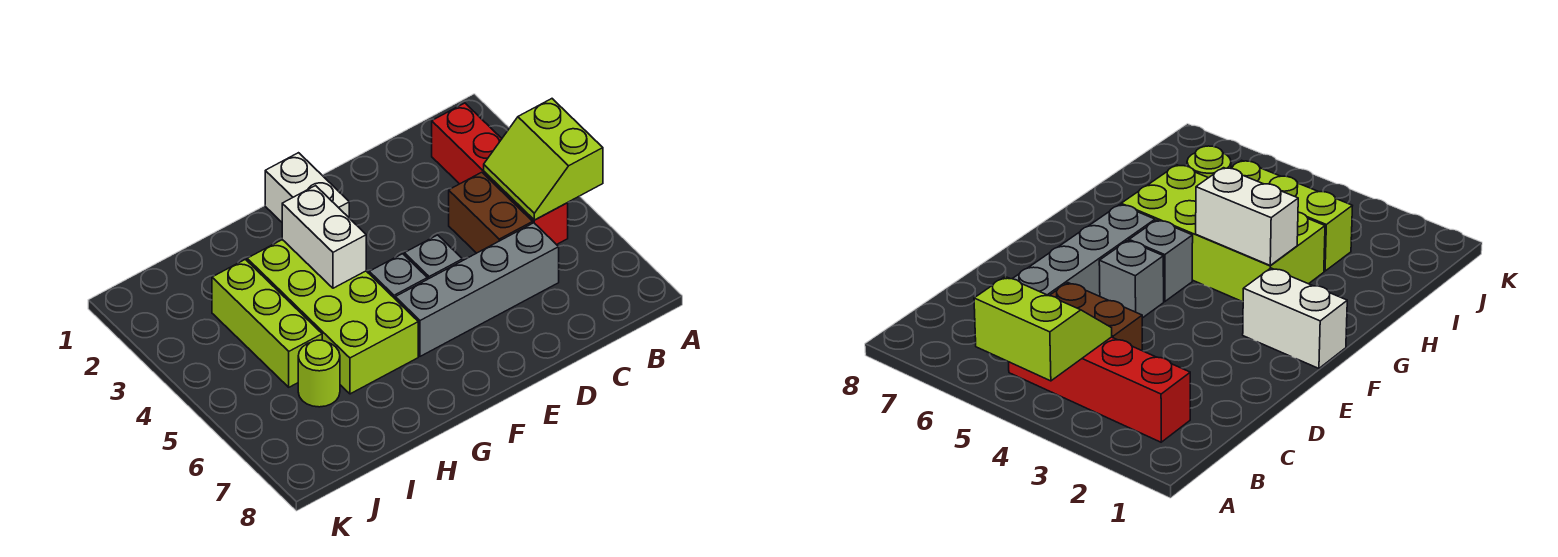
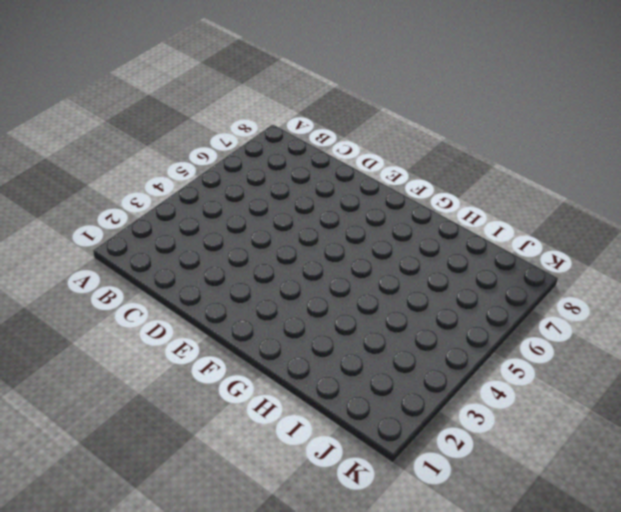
none -> red 1x4 brick [432,103,568,245]
none -> brown 1x2 brick [449,172,533,253]

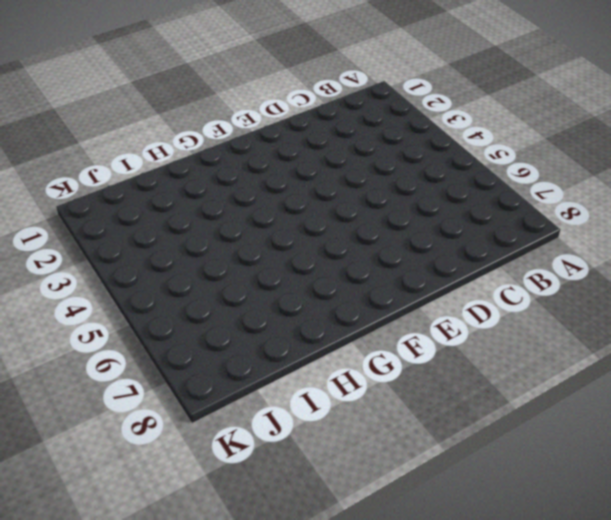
none -> red 1x4 brick [432,103,568,245]
none -> brown 1x2 brick [449,172,533,253]

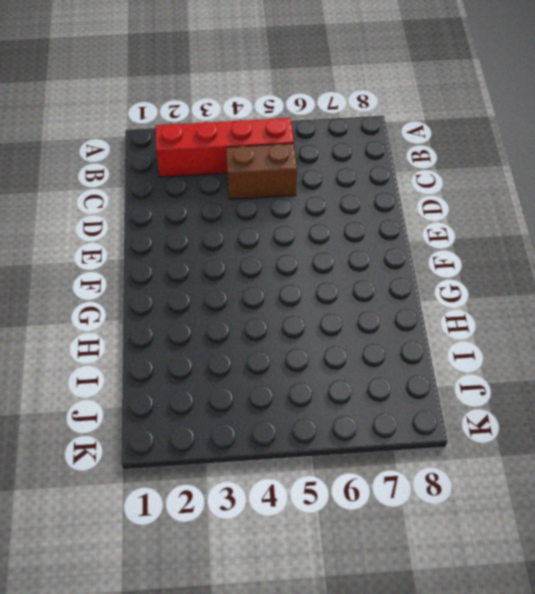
none -> grey 1x4 brick [395,223,559,356]
none -> grey 1x1 brick [404,235,463,279]

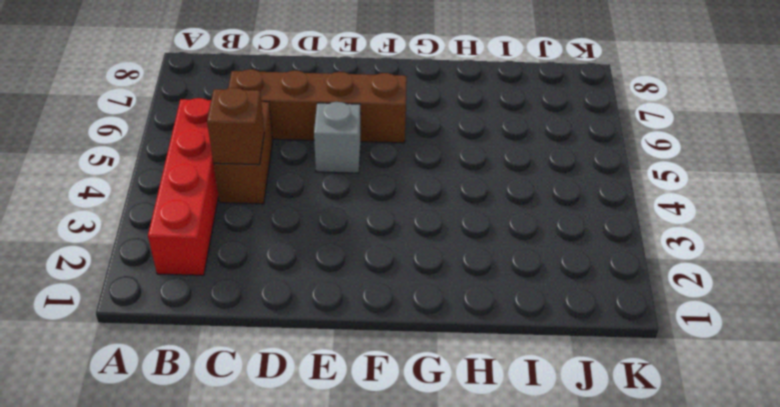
brown 1x1 brick [207,88,264,165] -> none
brown 1x4 brick [228,69,407,143] -> grey 1x4 brick [395,223,559,356]
none -> white 1x2 brick [265,153,349,222]
none -> grey 1x1 brick [369,254,427,298]

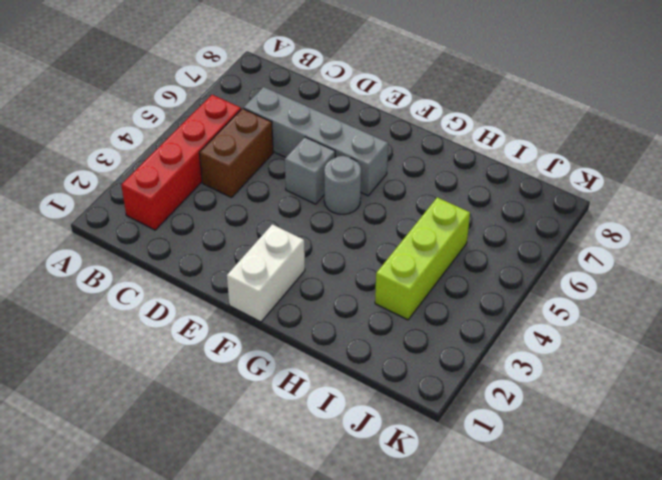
grey 1x1 round brick [324,156,361,214] -> grey 1x1 brick [369,254,427,298]
none -> lime 2x4 brick [247,240,418,394]
none -> lime 1x1 round brick [298,340,340,407]

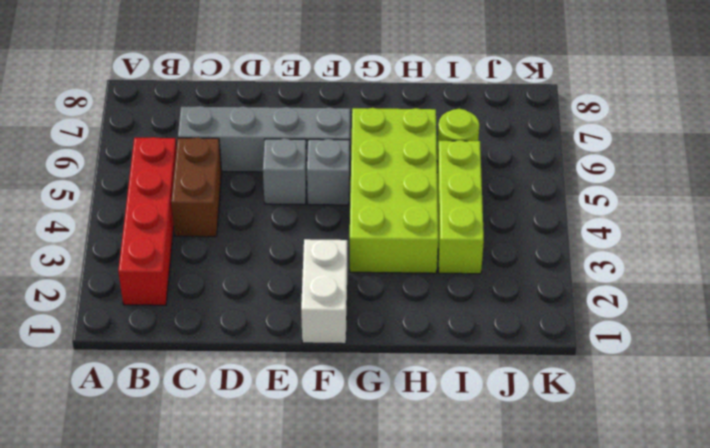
none -> lime 2x2 slope [484,99,603,220]
none -> white 1x2 brick [282,186,366,288]

